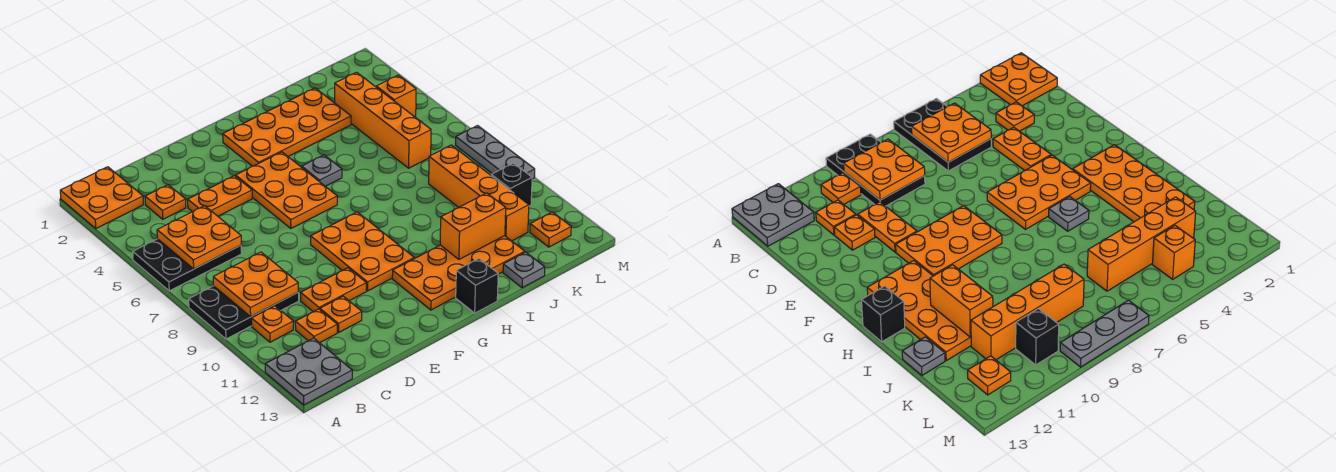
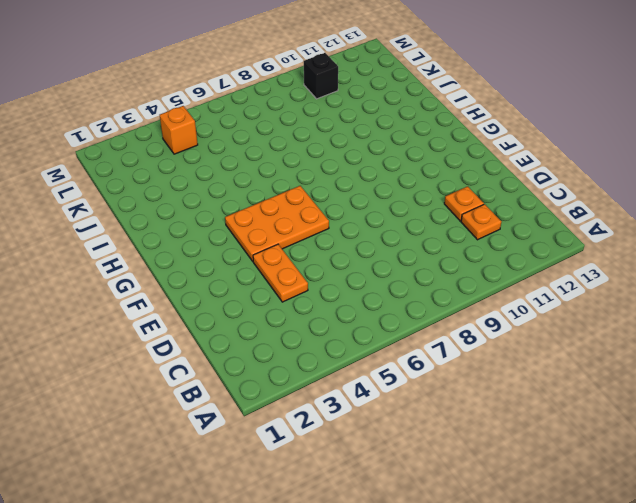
none -> orange 2x2 plate [60,167,143,228]
none -> black 2x3 plate [133,239,242,291]
none -> black 2x3 plate [189,286,299,339]

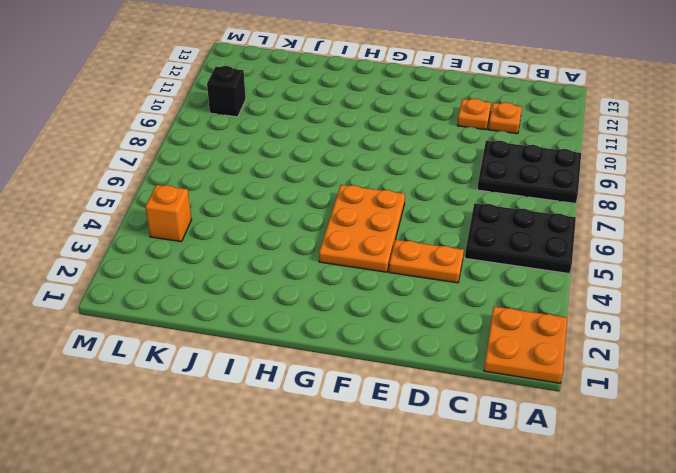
none -> grey 2x2 plate [265,338,352,405]
none -> orange 1x1 plate [252,306,293,342]
none -> orange 1x1 plate [145,185,186,219]

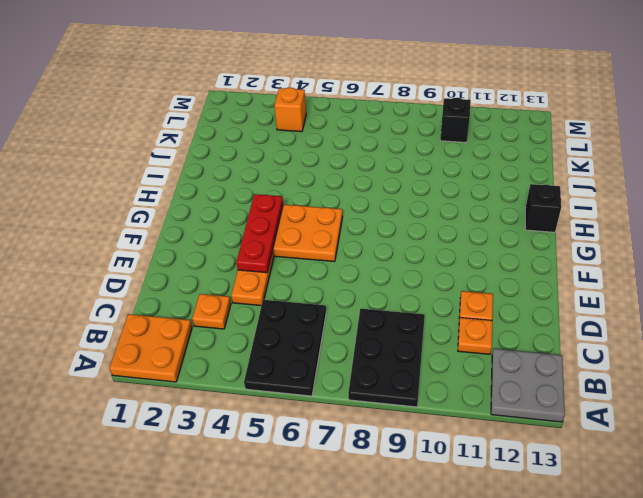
red 1x3 plate [236,194,283,273] -> none
none -> orange 1x1 plate [252,306,293,342]
none -> orange 1x2 plate [301,268,366,312]
none -> orange 2x3 plate [311,212,414,291]

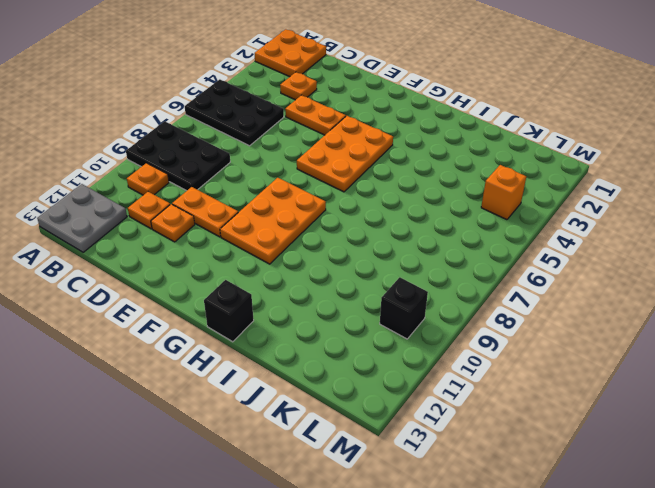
none -> orange 2x4 plate [223,88,351,166]
none -> orange 2x4 plate [392,236,525,310]
none -> grey 1x1 plate [302,155,342,186]

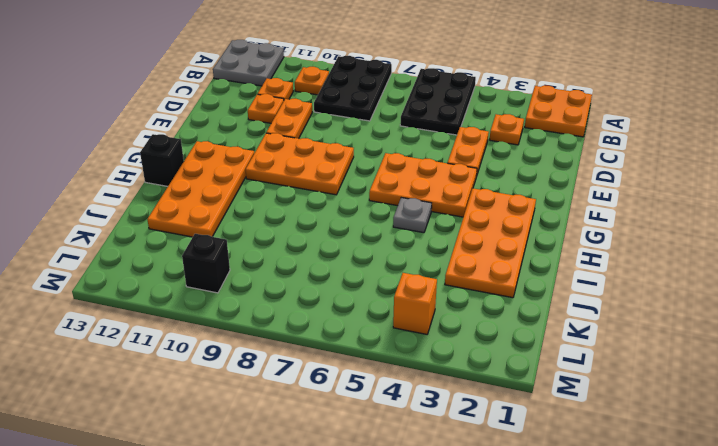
none -> grey 1x1 plate [503,252,545,288]
none -> orange 1x4 brick [335,72,431,168]
none -> orange 1x4 brick [429,145,529,241]

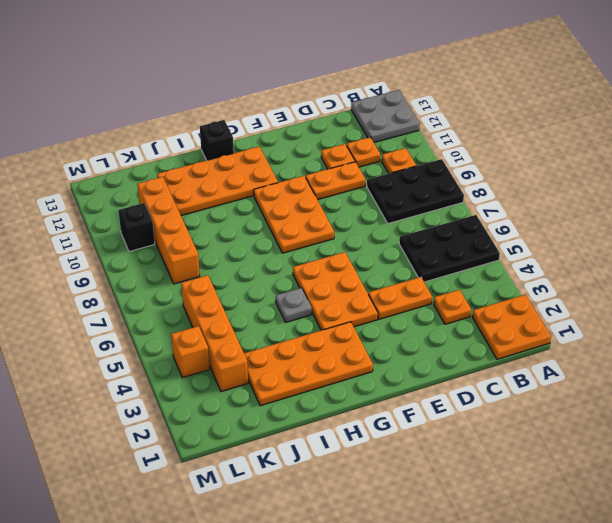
none -> grey 1x1 plate [503,252,545,288]
none -> orange 1x1 plate [530,212,571,247]
none -> grey 1x3 plate [456,126,535,179]

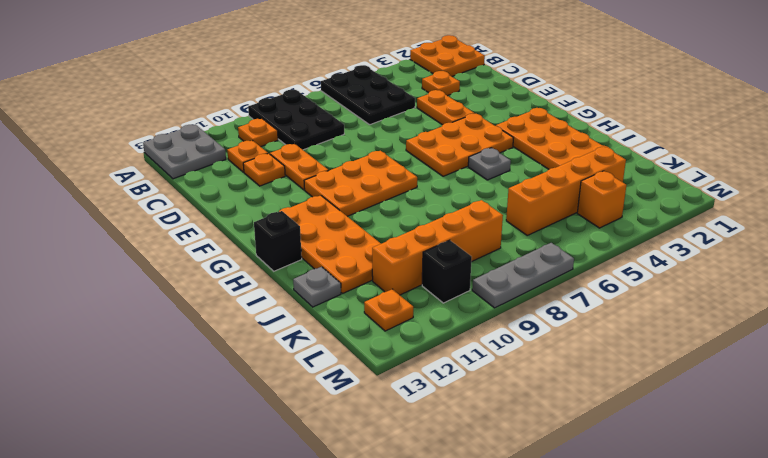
none -> orange 2x2 plate [157,206,241,269]
none -> orange 2x2 plate [213,252,299,317]
none -> orange 1x2 brick [440,193,506,259]

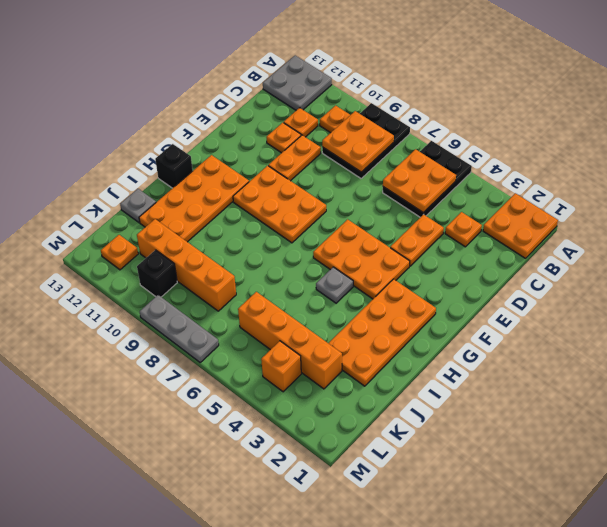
none -> orange 1x2 brick [440,193,506,259]

